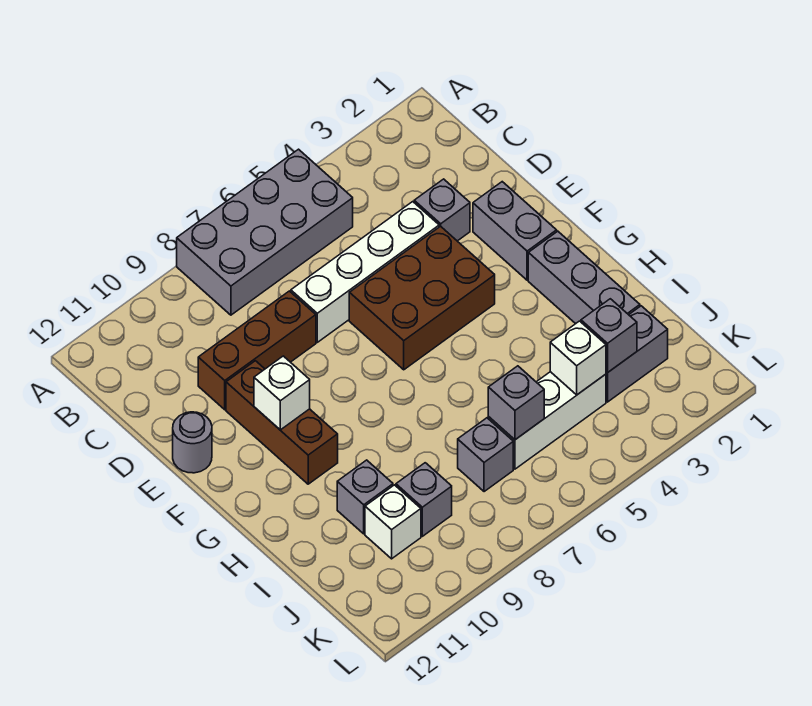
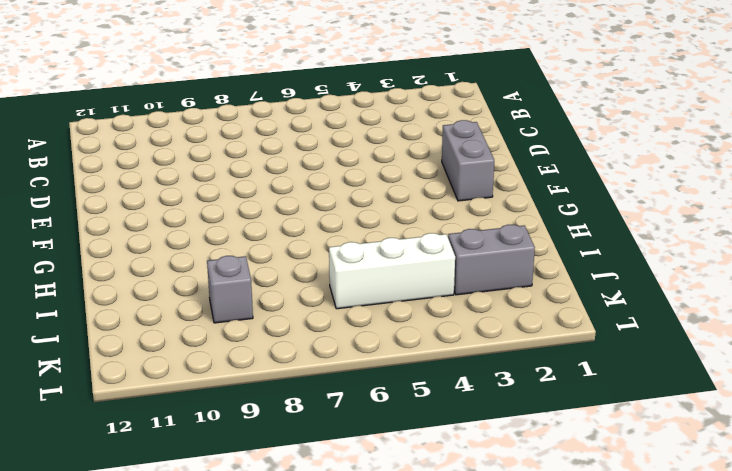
none -> grey 2x4 brick [177,149,353,315]
none -> grey 1x1 brick [414,179,470,241]
none -> white 1x4 brick [291,202,439,342]

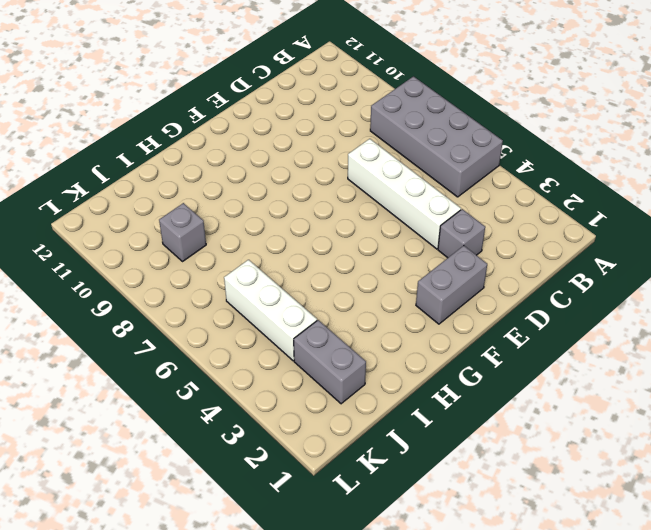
none -> brown 1x3 brick [198,291,316,410]
none -> brown 2x3 brick [349,226,495,370]
none -> brown 1x3 brick [226,361,338,484]

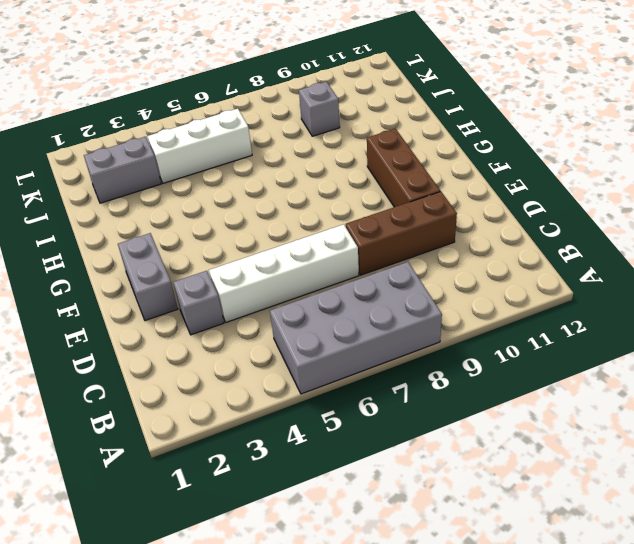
none -> brown 2x3 brick [349,226,495,370]
none -> grey 1x1 round brick [173,412,212,473]
none -> grey 1x3 brick [528,231,640,324]

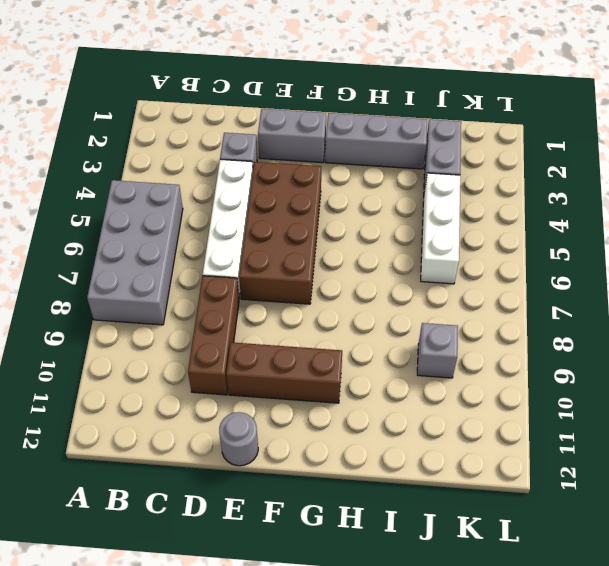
brown 2x4 brick [239,162,321,304] -> brown 2x3 brick [349,226,495,370]
none -> grey 1x1 brick [337,460,393,534]
none -> grey 1x1 brick [458,418,513,492]
none -> white 1x1 brick [365,485,421,559]

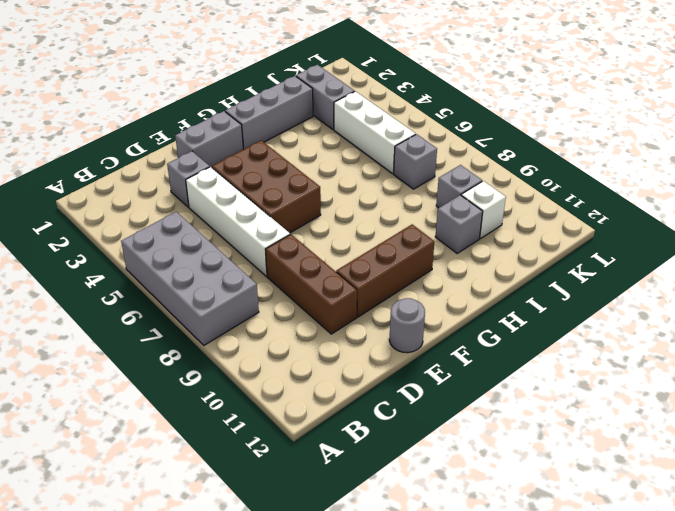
none -> white 1x1 brick [254,356,310,430]
none -> grey 1x1 brick [581,299,637,373]
none -> white 1x1 brick [550,321,606,395]

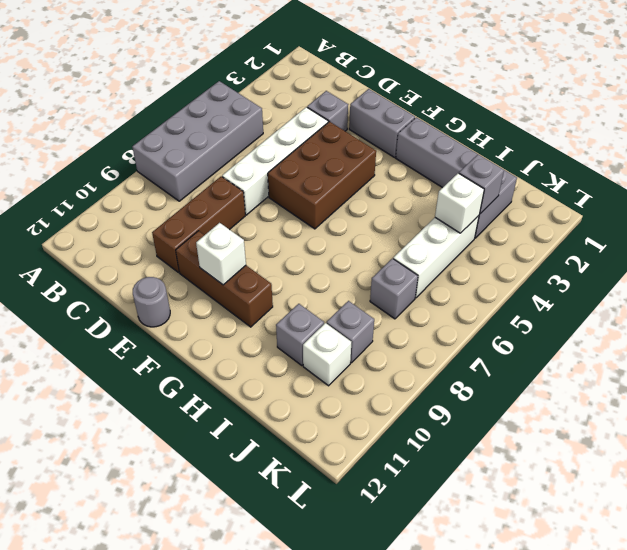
none -> grey 1x1 brick [488,366,544,440]

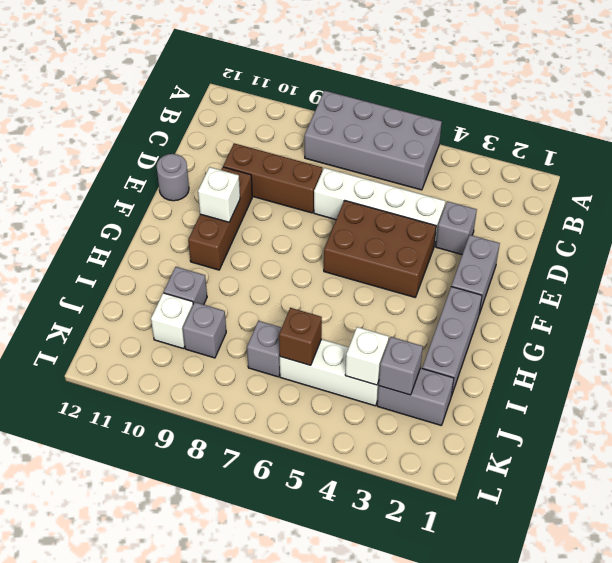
brown 1x1 brick [279,308,322,365] -> grey 1x1 brick [488,366,544,440]

